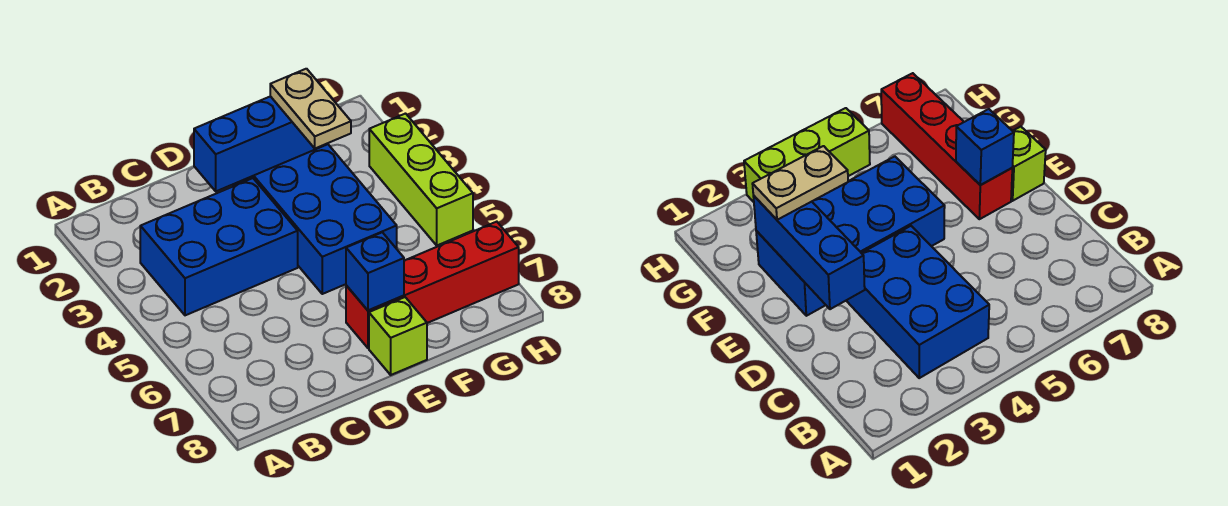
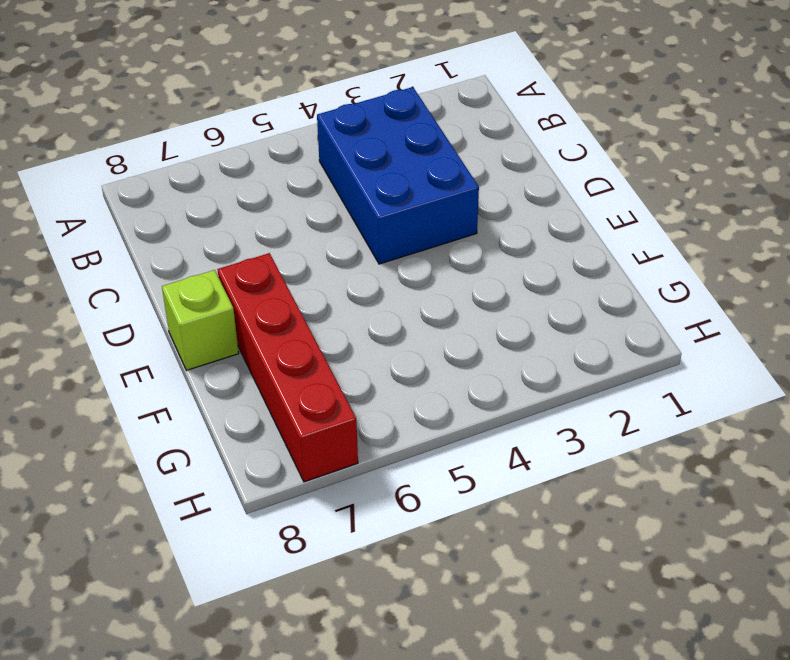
none -> blue 2x4 brick [232,144,397,294]
none -> lime 1x3 brick [369,114,473,245]

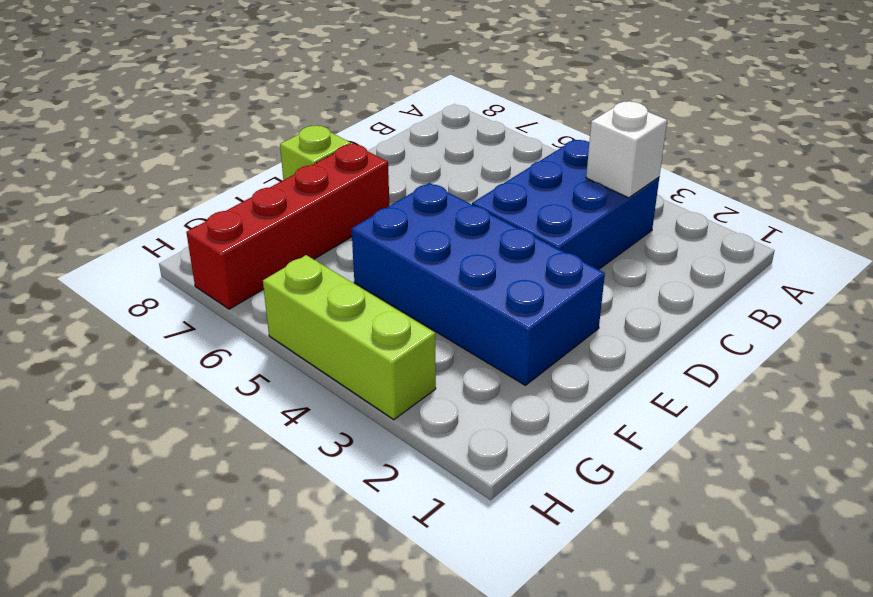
white 1x1 brick [586,101,667,198] -> none
none -> blue 1x3 brick [194,96,328,191]
none -> blue 1x1 brick [346,232,404,310]

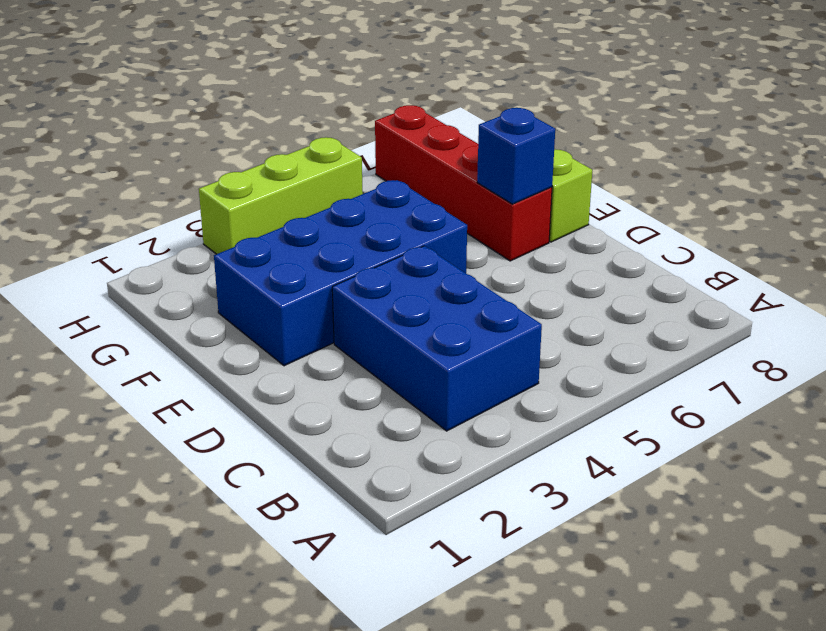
none -> blue 1x3 brick [194,96,328,191]
none -> tan 1x2 plate [270,69,351,148]

